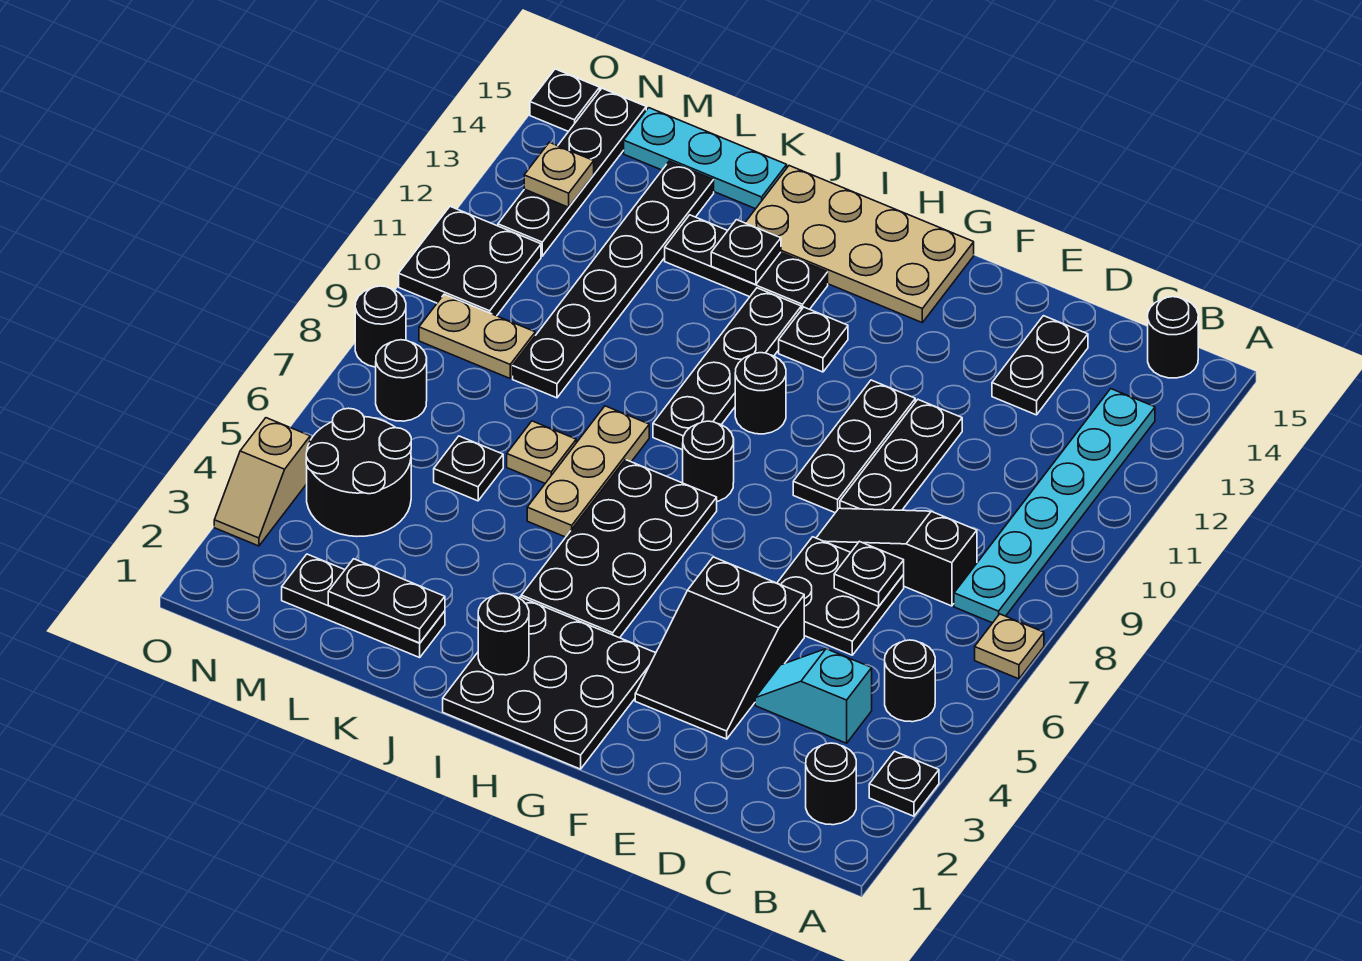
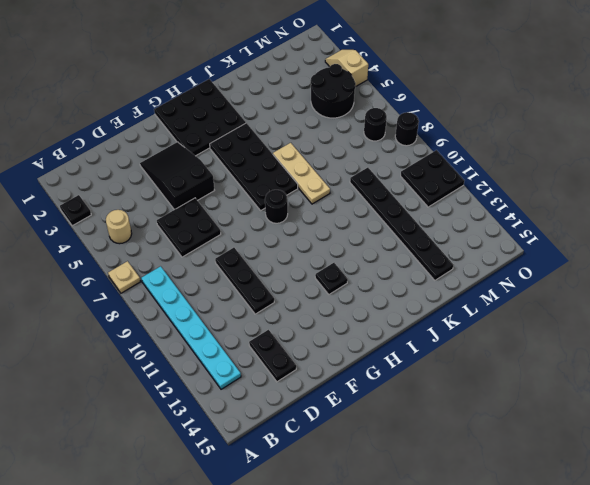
tan 1x1 round brick [106,210,132,244] -> black 1x1 round brick [885,640,935,722]
none -> black 1x1 round brick [806,743,856,825]
none -> black 1x1 round brick [1148,297,1198,378]
none -> cyan 1x2 slope [755,649,872,743]
none -> black 1x3 slope [817,508,977,606]

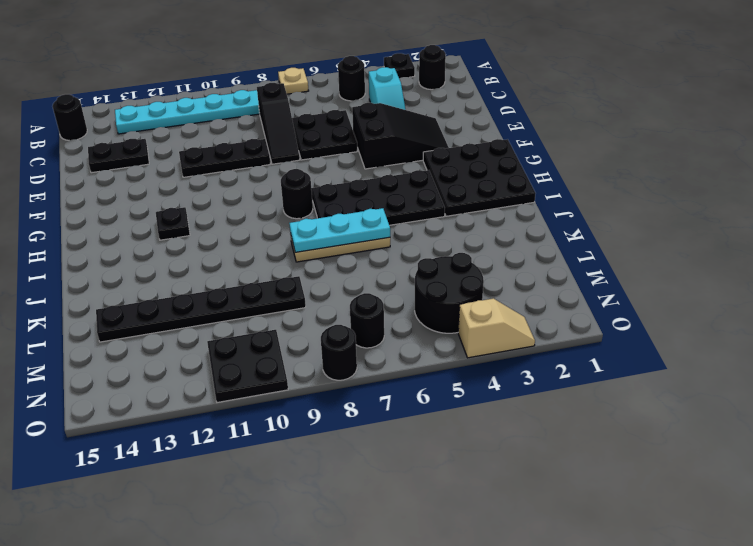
cyan 1x3 plate [289,208,390,252] -> cyan 1x3 plate turned to [624,108,787,209]
none -> black 1x3 plate [793,380,915,513]
none -> tan 2x4 plate [745,166,974,322]
none -> black 1x1 round brick [735,353,786,434]
none -> black 1x4 plate [653,288,801,450]

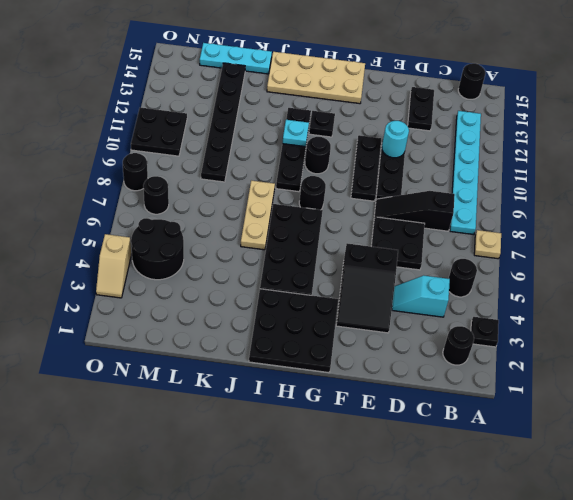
cyan 1x1 round brick [382,121,409,158] -> none
cyan 1x1 plate [282,120,309,147] -> none
none -> black 1x3 plate [665,215,828,310]
none -> black 1x3 plate [282,554,445,657]
none -> tan 1x1 plate [507,421,576,483]
none -> black 1x1 plate [434,436,503,501]

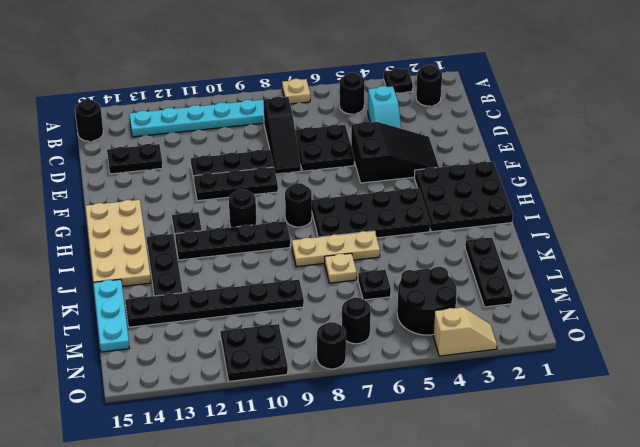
none -> tan 1x2 plate [419,294,535,378]
none -> black 1x4 plate [498,88,646,256]
none -> black 1x1 plate [530,69,600,132]
none -> black 1x1 plate [834,541,904,606]

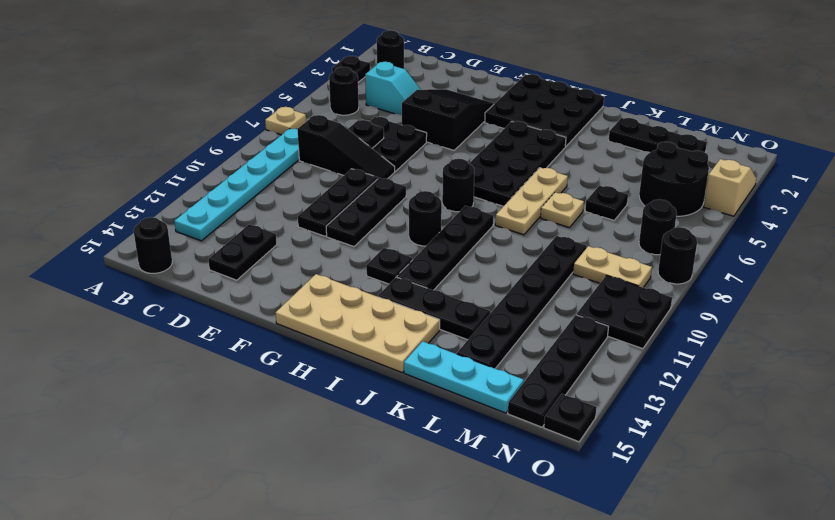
none -> black 1x1 round brick [478,593,529,675]
none -> black 1x1 plate [711,220,781,285]
none -> black 1x2 plate [328,559,445,643]
none -> tan 1x1 plate [524,142,594,207]

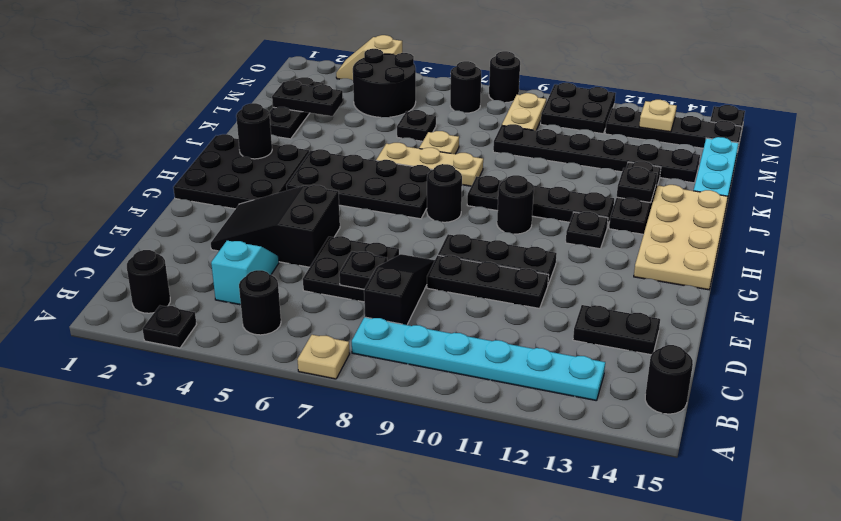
black 1x2 plate [272,80,343,116] -> black 1x2 plate turned to [328,559,445,643]

